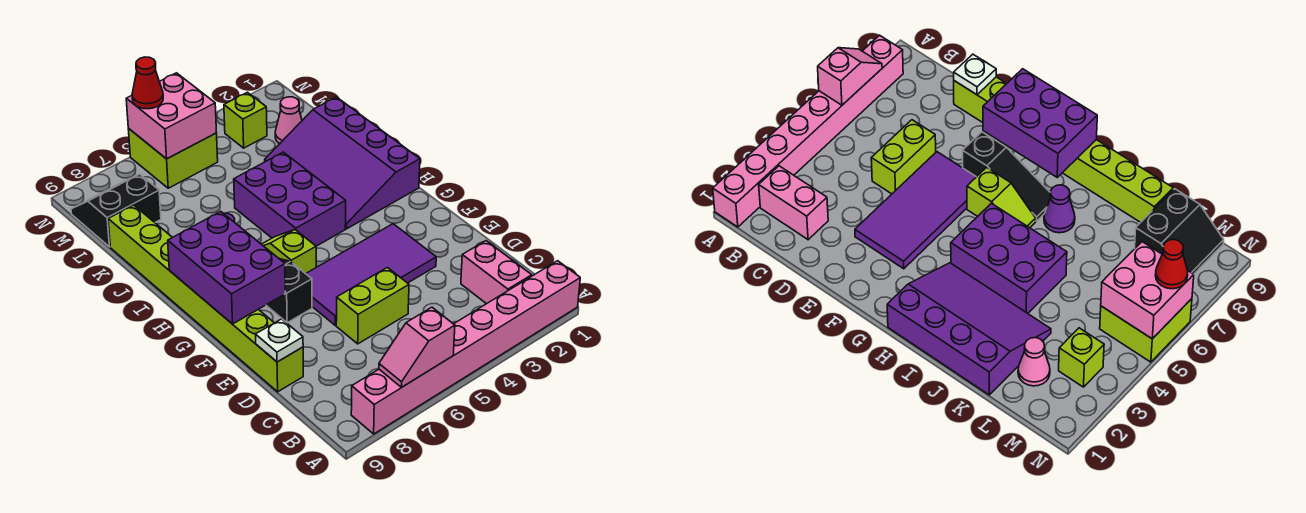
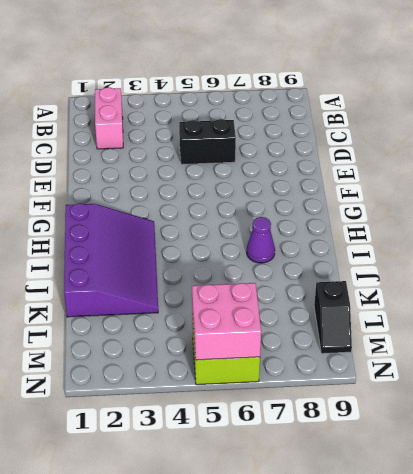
black 1x2 brick [179,119,236,165] -> lime 1x2 brick [336,268,409,344]
black 1x2 slope [314,281,352,354] -> black 2x2 slope [71,174,161,247]
none -> pink 1x8 brick [351,261,580,434]
none -> lime 1x8 brick [108,205,303,392]
none -> purple 2x4 tile [306,224,436,325]

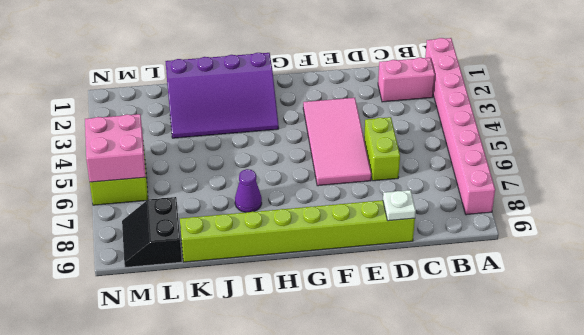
pink 2x4 tile [303,98,371,186] -> purple 2x4 tile [306,224,436,325]
none -> black 1x3 slope [266,259,312,323]
none -> lime 1x2 slope [262,230,316,274]
none -> purple 2x3 brick [234,152,346,246]

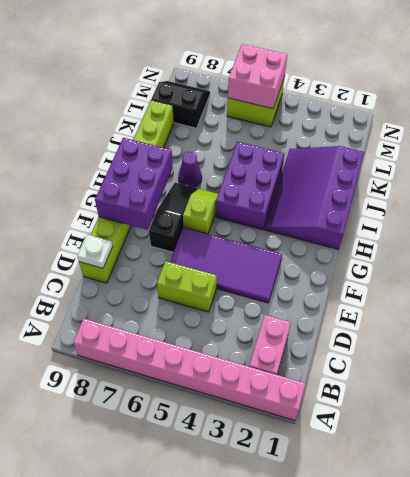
none -> pink 1x1 cone [275,97,302,144]
none -> lime 1x1 brick [224,92,267,148]
none -> pink 1x2 slope [379,307,455,387]

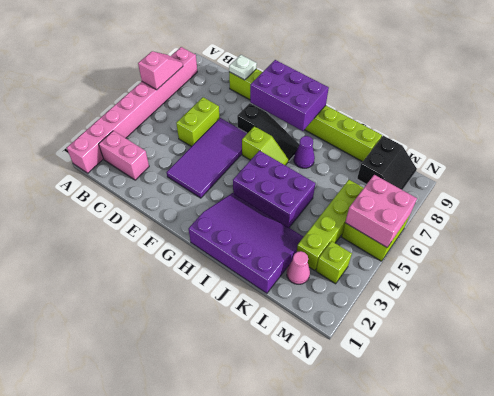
lime 1x4 brick [297,180,364,271] -> none
none -> red 1x1 cone [132,57,163,109]

